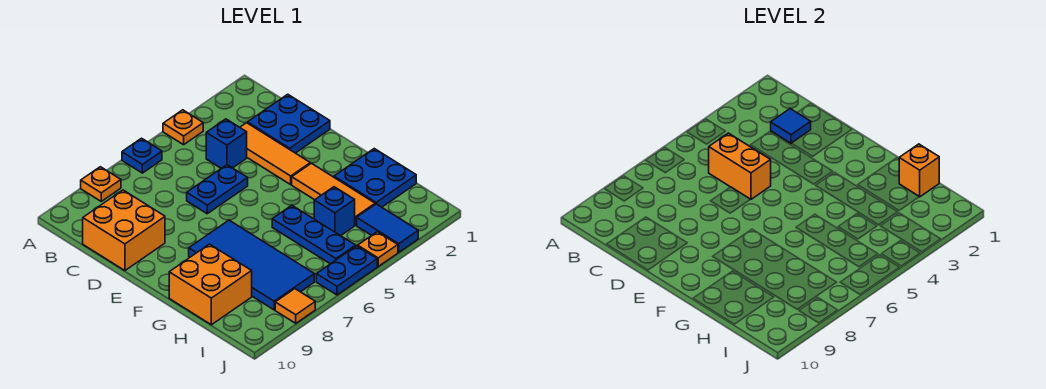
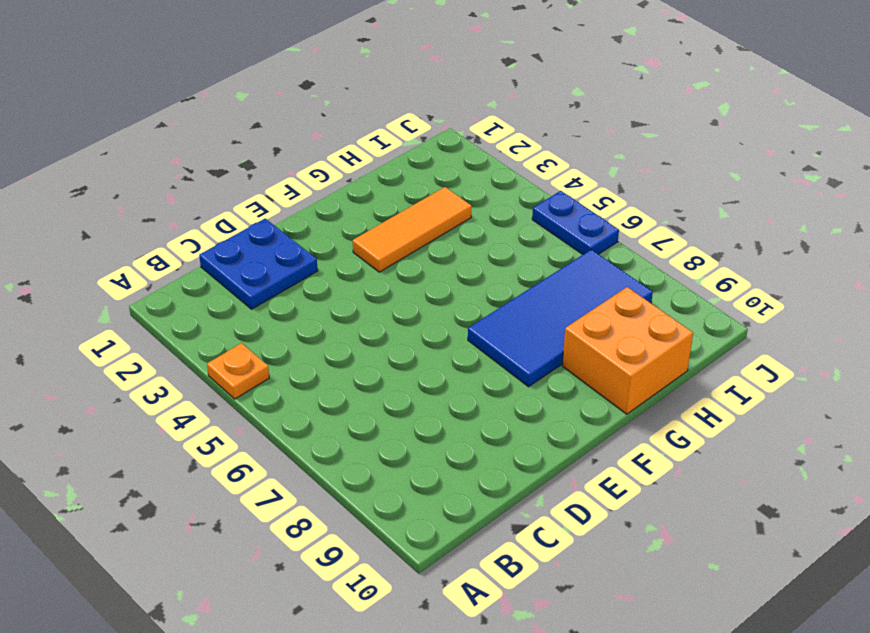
none -> blue 1x1 plate [122,138,162,173]
none -> orange 1x1 plate [81,167,121,201]
none -> orange 1x3 tile [240,123,310,184]

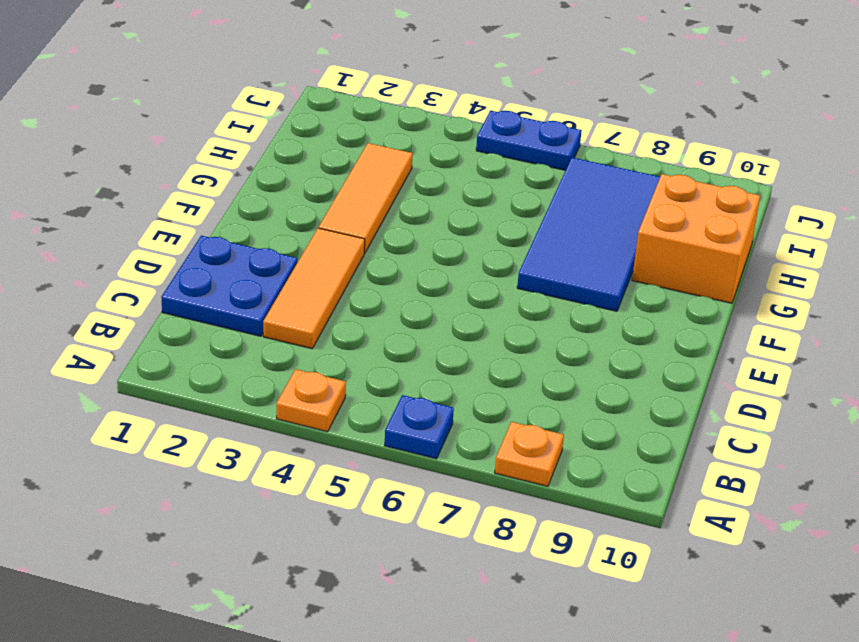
none -> blue 1x1 brick [206,119,247,168]
none -> orange 2x2 brick [83,190,165,271]
none -> blue 1x2 plate [187,165,248,214]

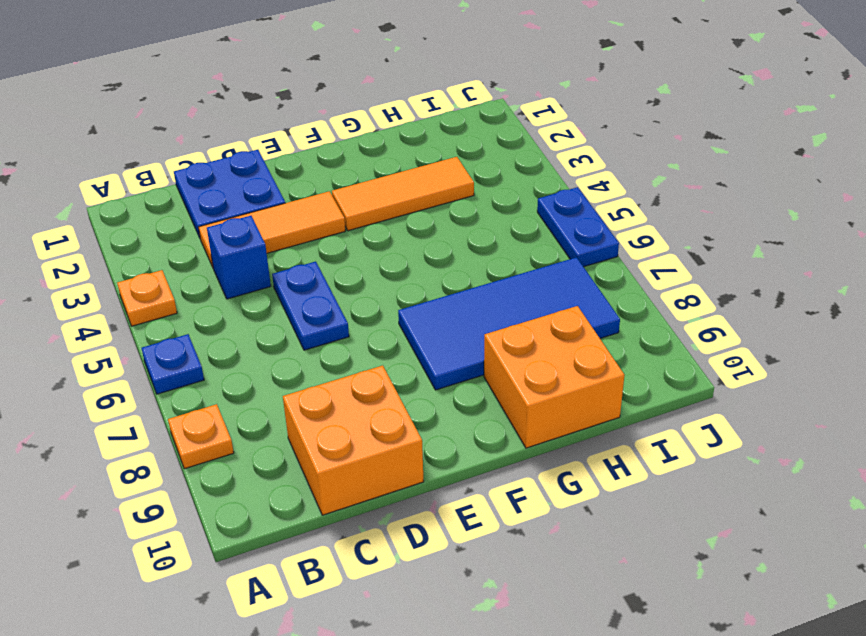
none -> blue 2x2 plate [334,149,416,207]
none -> blue 1x3 plate [272,205,356,264]
none -> blue 1x1 brick [314,187,355,236]

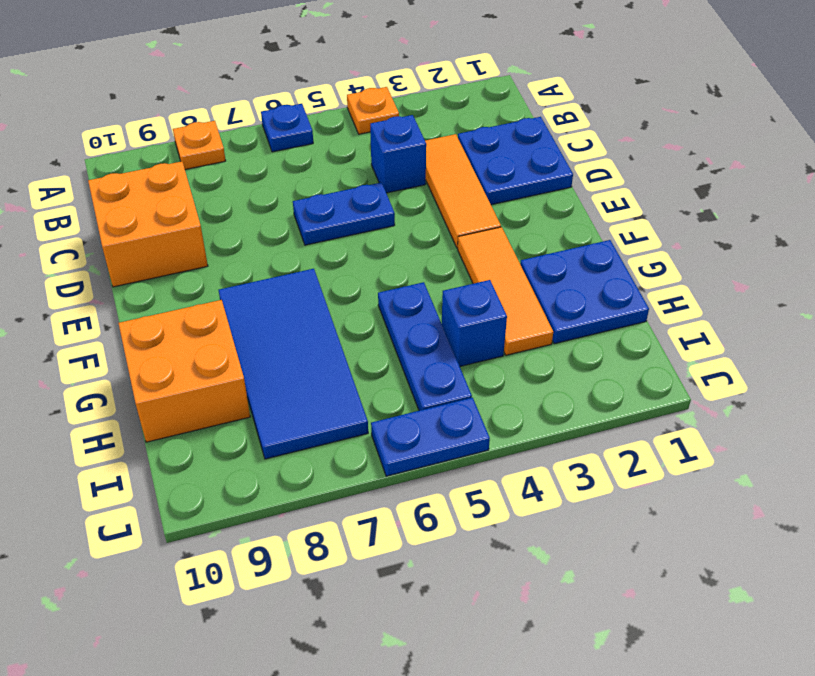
none -> blue 1x2 tile [357,204,418,252]
none -> orange 1x1 plate [358,232,398,266]
none -> orange 1x1 tile [275,289,315,323]

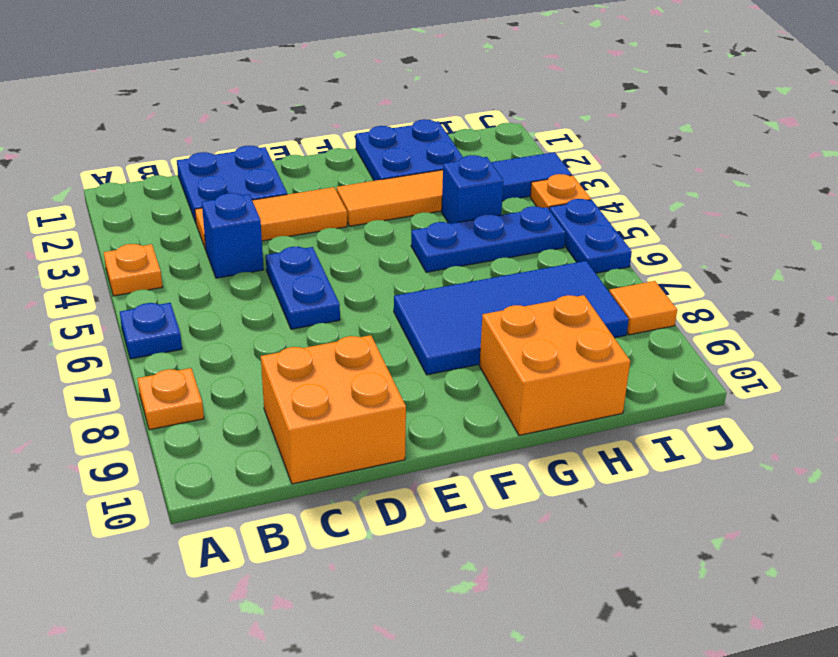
none -> blue 1x1 tile [771,109,811,143]
none -> orange 1x2 brick [709,133,771,200]
none -> orange 1x1 brick [899,144,939,197]

